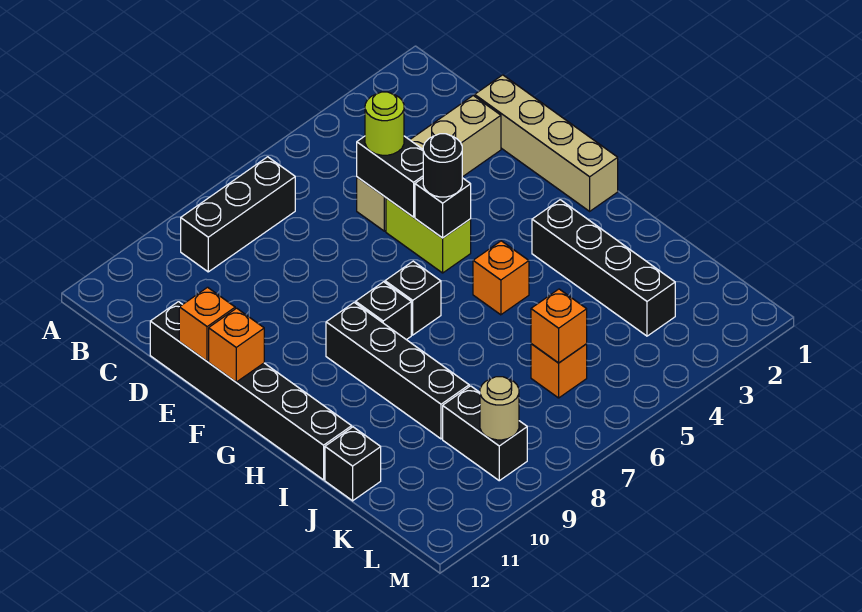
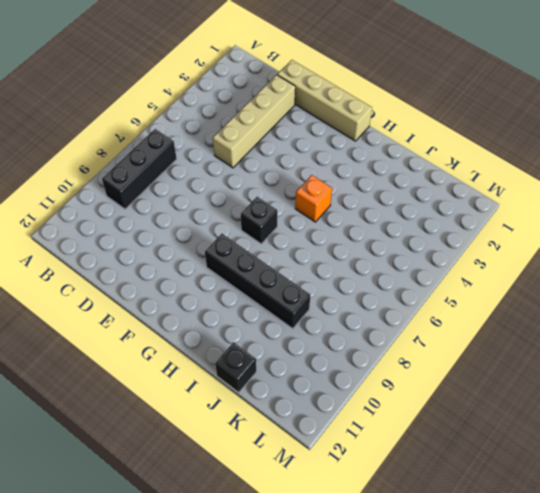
none -> black 1x6 brick [150,302,352,480]
none -> lime 1x2 brick [386,198,471,273]
none -> black 1x1 brick [356,282,411,340]

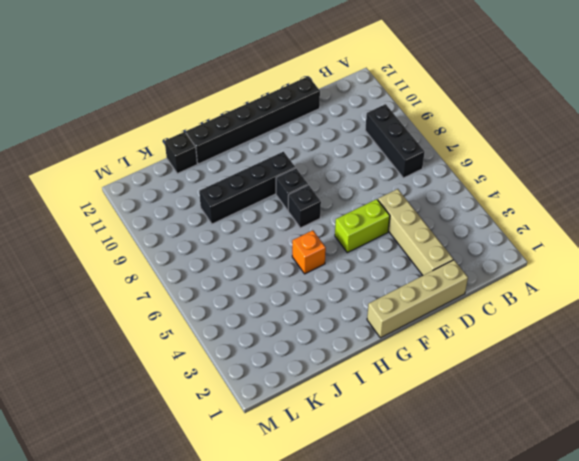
none -> black 1x4 brick [532,200,675,336]
none -> orange 1x1 brick [531,344,587,398]
none -> black 1x2 brick [443,386,527,481]

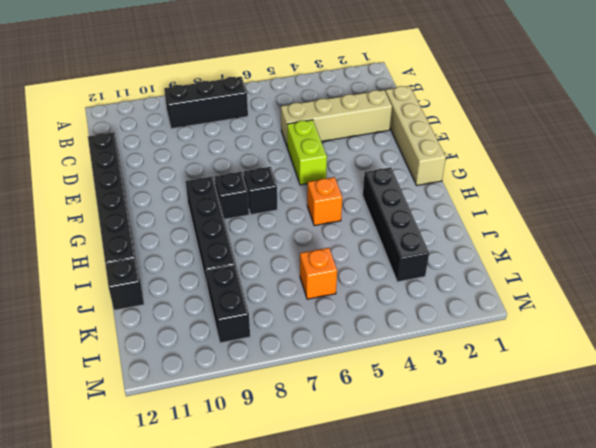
none -> black 1x2 brick [357,136,423,217]
none -> orange 1x1 brick [179,287,235,361]
none -> black 1x1 brick [415,178,471,238]

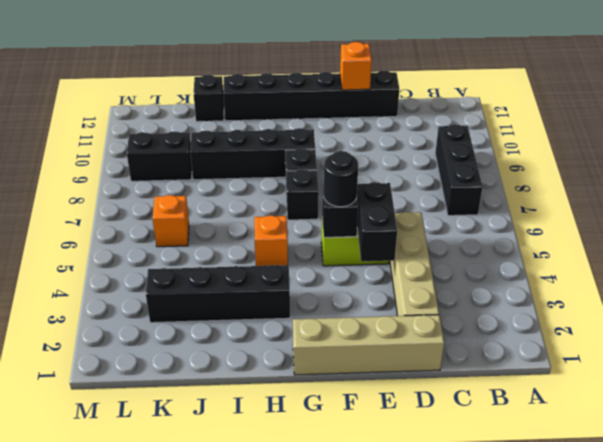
black 1x2 brick [357,182,397,261] -> black 1x2 brick turned to [357,136,423,217]
none -> orange 1x1 brick [209,308,264,382]
none -> orange 1x1 brick [531,289,587,363]
none -> tan 1x1 round brick [480,377,519,440]

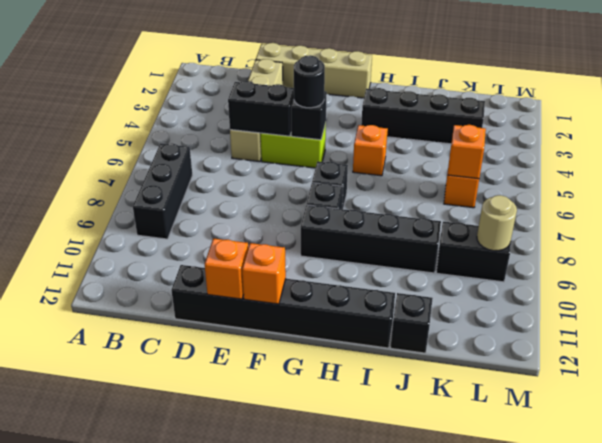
none -> lime 1x1 round brick [365,92,404,155]

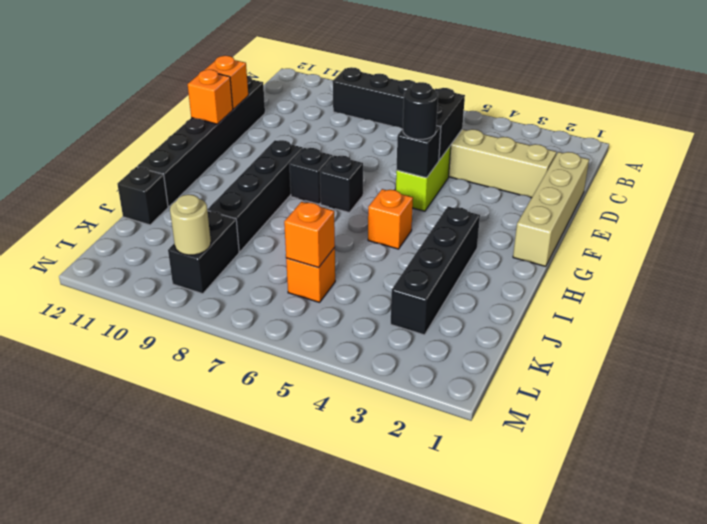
none -> lime 1x1 round brick [365,92,404,155]

